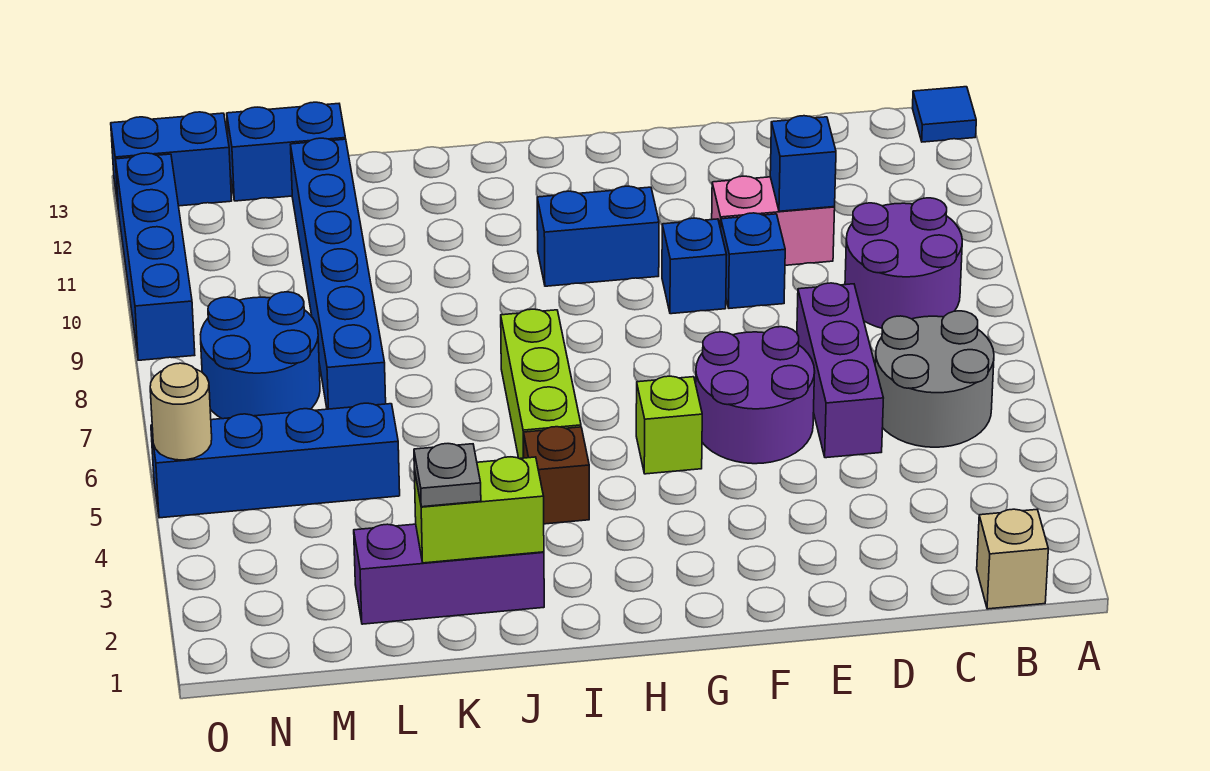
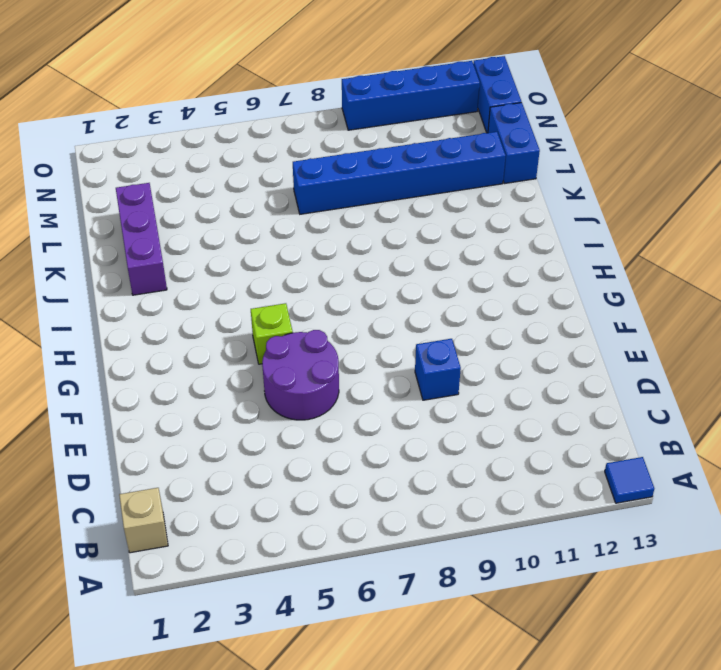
none -> grey 2x2 round brick [875,311,994,447]
none -> purple 2x2 round brick [845,198,962,328]
none -> purple 1x3 brick [797,283,883,458]

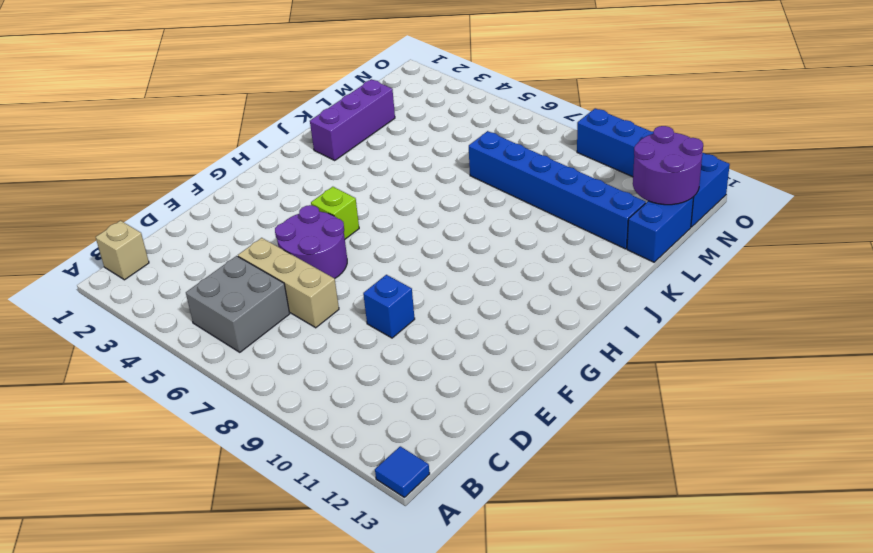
grey 2x2 brick [186,256,290,352] -> grey 2x2 round brick [875,311,994,447]
tan 1x3 brick [238,238,339,328] -> purple 1x3 brick [797,283,883,458]
purple 2x2 round brick [633,126,703,205] -> purple 2x2 round brick moved to [845,198,962,328]
none -> pink 1x2 brick [712,176,835,265]
none -> blue 1x1 brick [662,218,726,314]
none -> blue 1x2 brick [537,186,659,286]

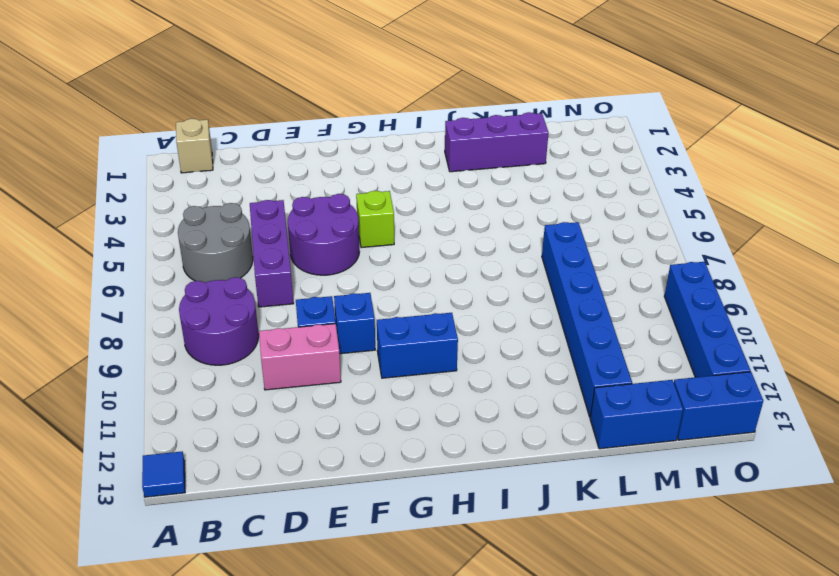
none -> brown 1x1 brick [524,427,589,524]
none -> lime 1x3 brick [501,309,581,459]
none -> blue 1x4 brick [151,403,400,518]

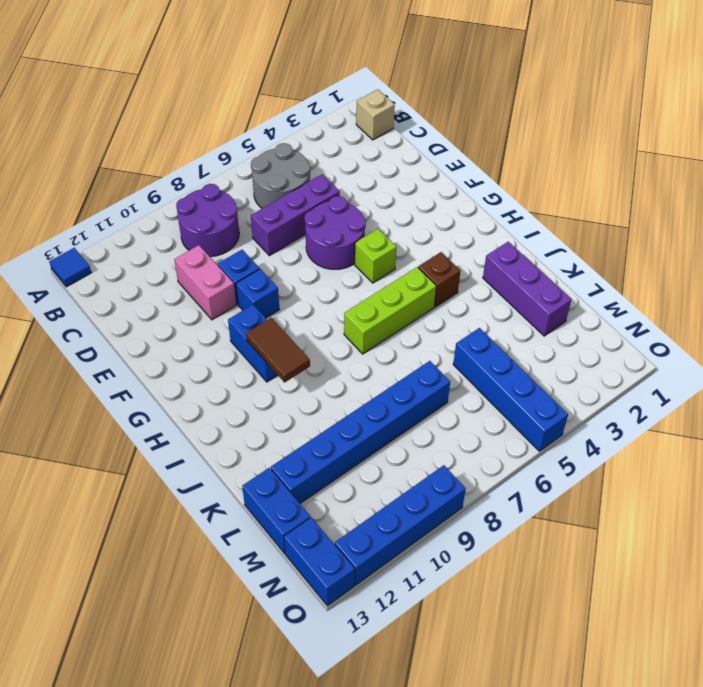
brown 1x2 tile [246,318,310,382] -> none
none -> blue 2x2 round brick [200,292,320,419]
none -> blue 1x1 brick [770,116,836,211]
none -> lime 1x2 brick [414,457,544,563]

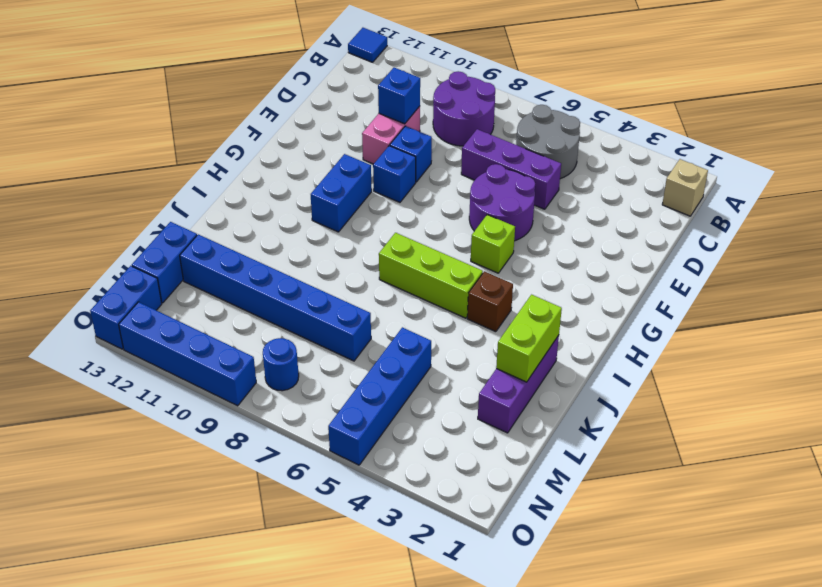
blue 1x1 round brick [263,338,299,391] -> blue 2x2 round brick [200,292,320,419]
none -> tan 1x1 round brick [150,363,212,460]
none -> grey 1x1 plate [414,444,481,507]

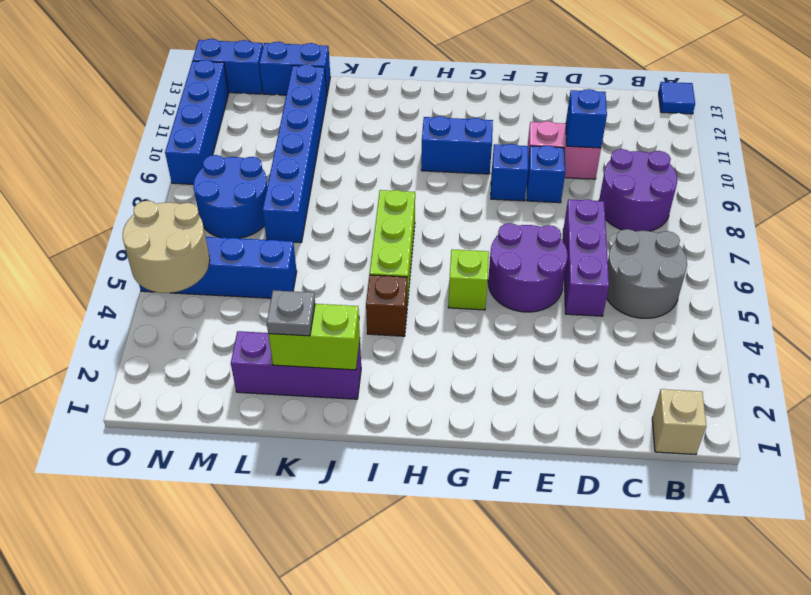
tan 2x2 round brick [123,201,210,293] -> tan 1x1 round brick [150,363,212,460]

